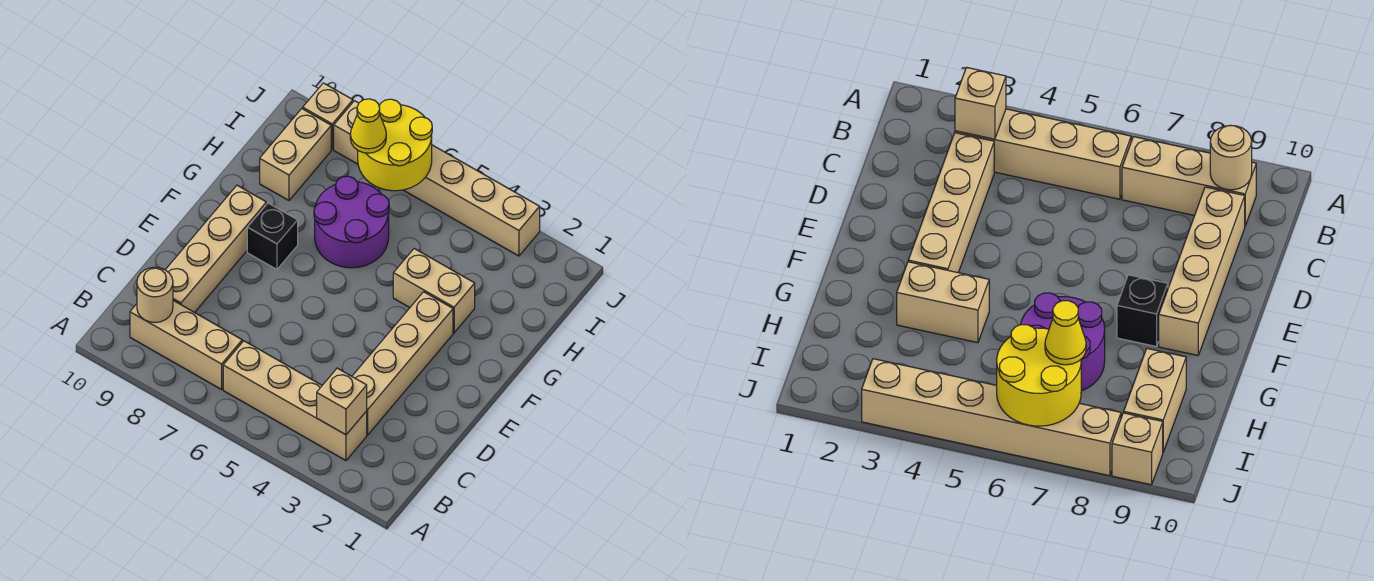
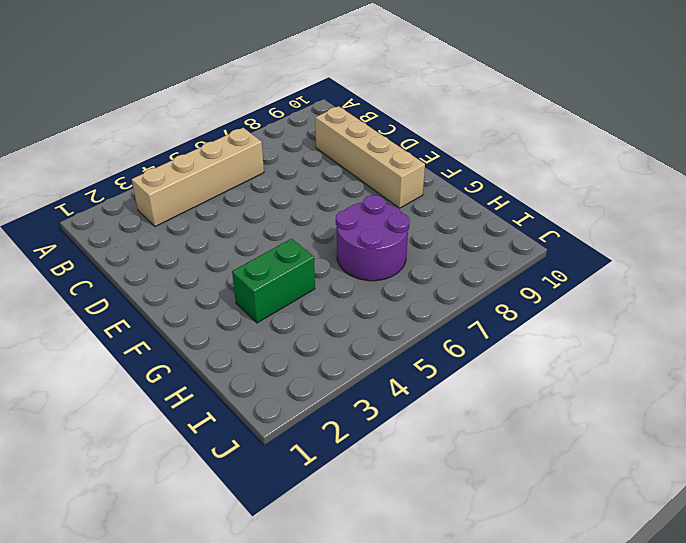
green 1x2 brick [232,239,315,323] -> tan 1x2 brick [393,249,475,333]
none -> tan 1x3 brick [130,301,242,389]
none -> tan 1x4 brick [352,292,453,435]
none -> black 1x1 brick [247,203,298,269]

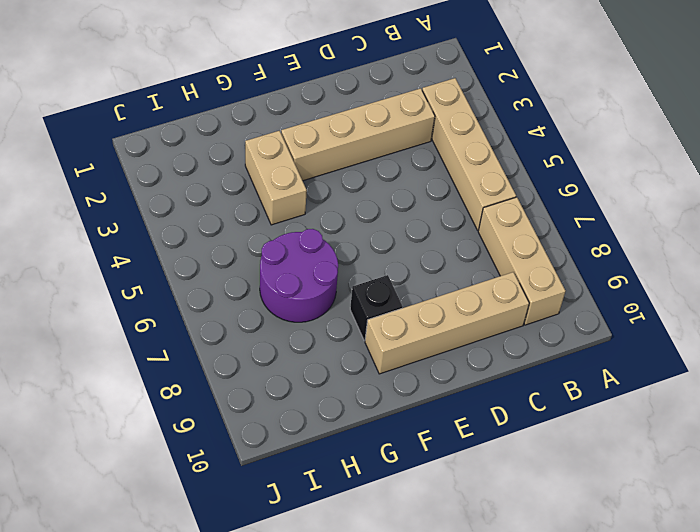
none -> tan 1x2 brick [260,109,331,200]
none -> tan 1x6 brick [334,101,540,256]
none -> tan 1x1 brick [303,83,353,149]

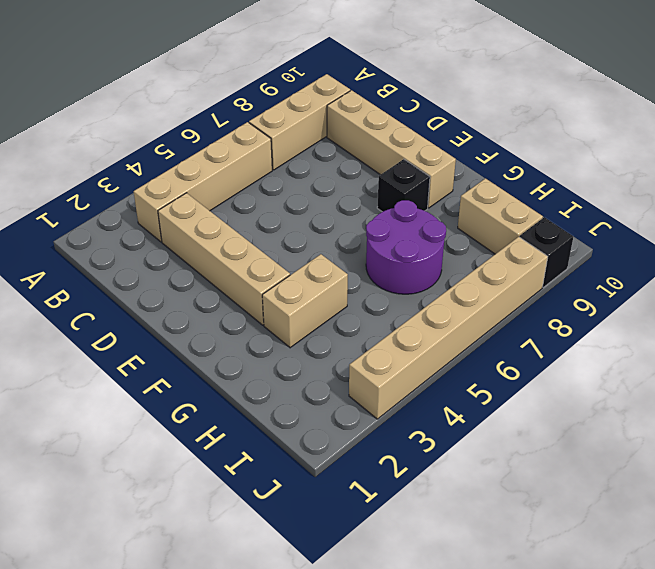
black 1x1 brick [520,217,573,287] -> tan 1x1 brick [303,83,353,149]
none -> tan 1x1 brick [317,368,367,435]
none -> tan 1x1 round brick [137,267,173,323]
none -> yellow 2x2 round brick [358,99,432,191]

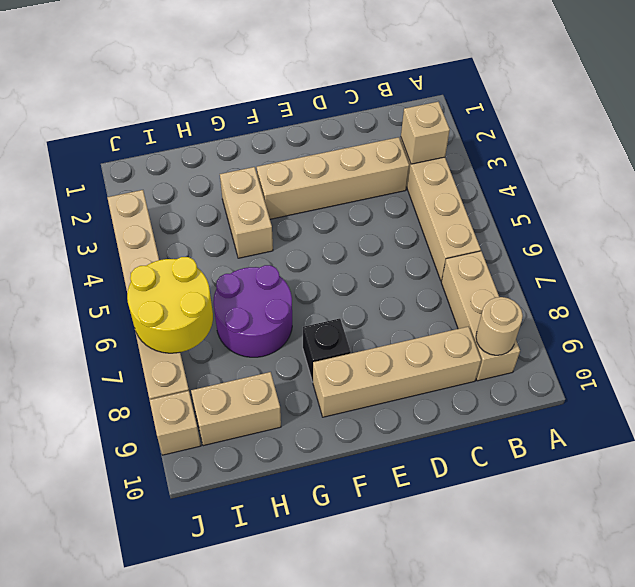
none -> yellow 1x1 cone [350,99,386,153]

